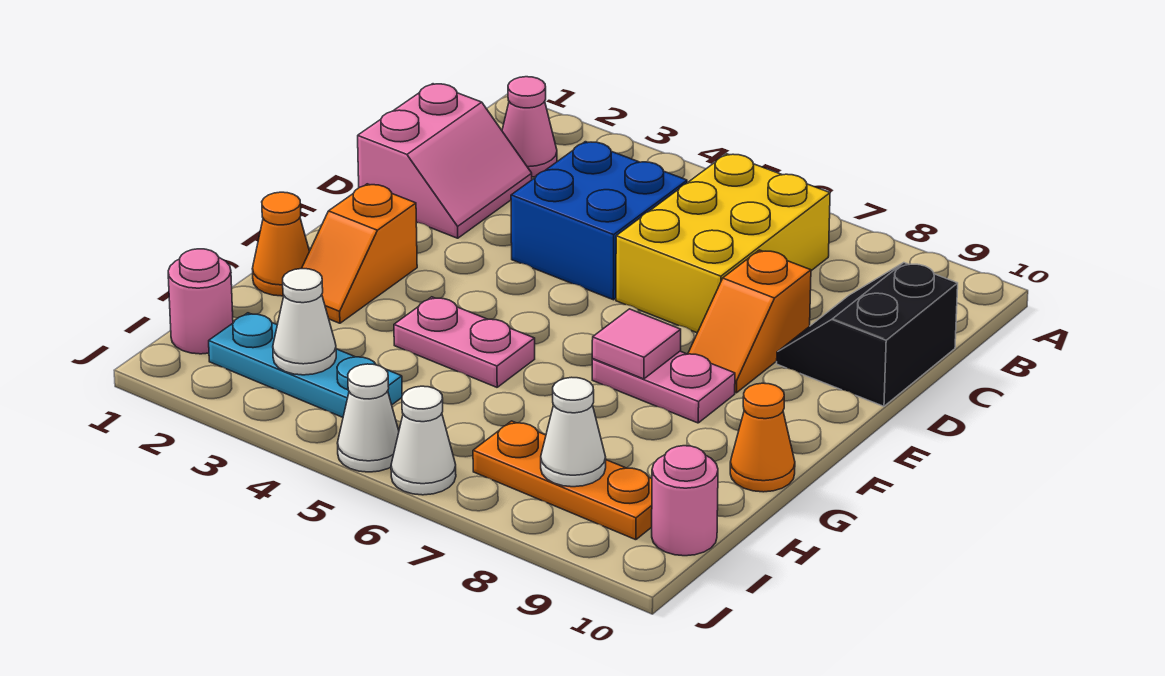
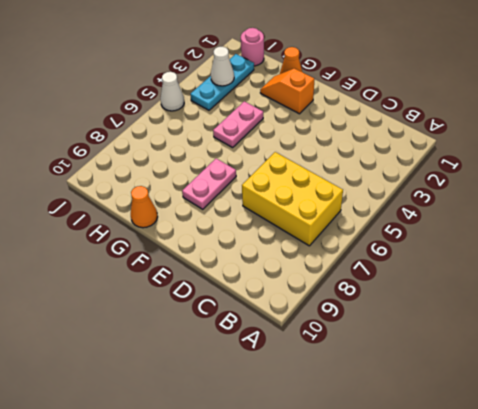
none -> pink 1x1 cone [502,77,557,177]
none -> pink 2x2 slope [358,84,532,238]
none -> blue 2x2 brick [511,142,687,300]

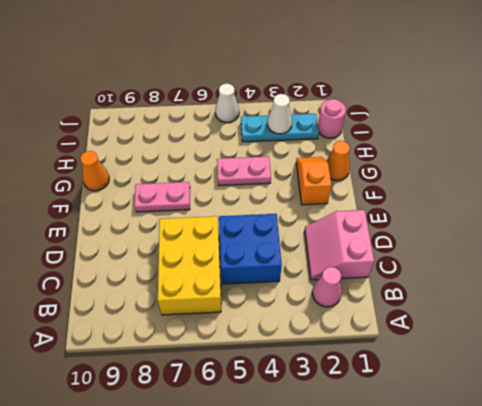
none -> black 2x2 slope [777,263,958,406]
none -> orange 1x2 slope [688,250,811,393]
none -> orange 1x3 plate [473,421,652,540]

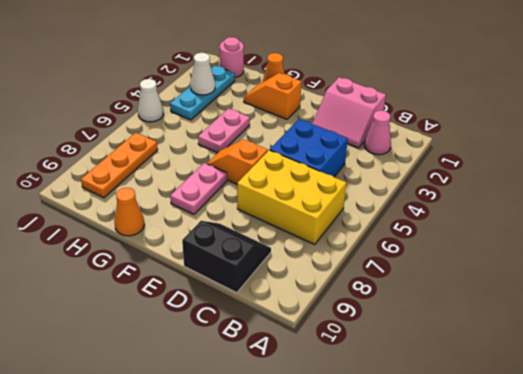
orange 1x2 slope [207,139,268,184] -> orange 1x2 slope moved to [688,250,811,393]
none -> pink 1x1 round brick [652,446,718,556]
none -> white 1x1 cone [391,386,456,495]
none -> pink 1x1 tile [592,309,681,379]

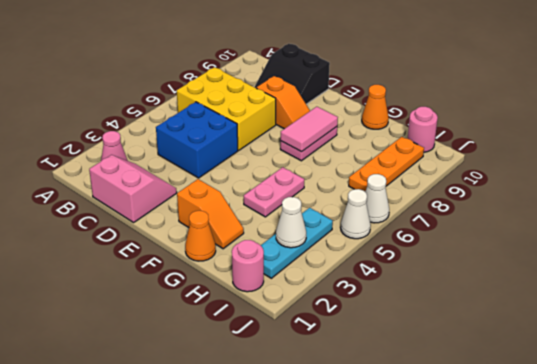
pink 1x2 tile [281,107,338,152] -> pink 1x1 tile [592,309,681,379]
none -> white 1x1 cone [541,377,606,487]

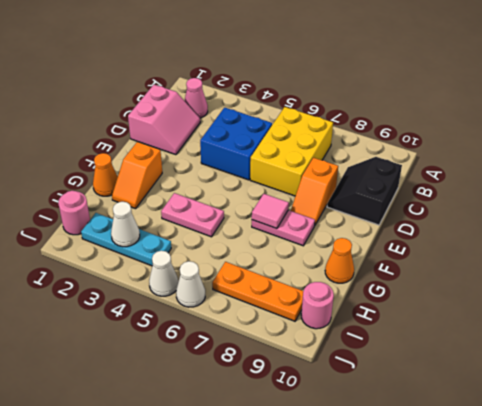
none -> white 1x1 cone [541,377,606,487]

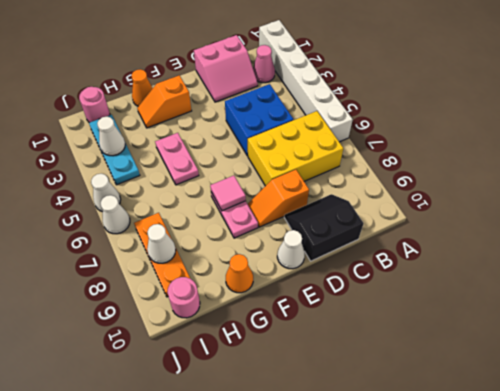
white 1x6 brick [259,20,353,142] -> none
white 1x1 cone [277,230,305,269] -> none

